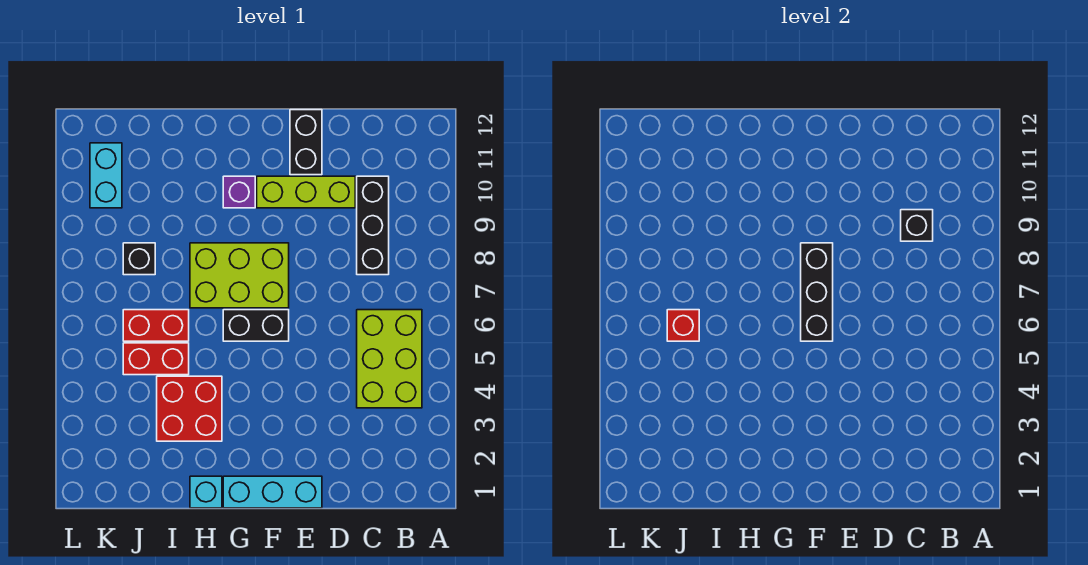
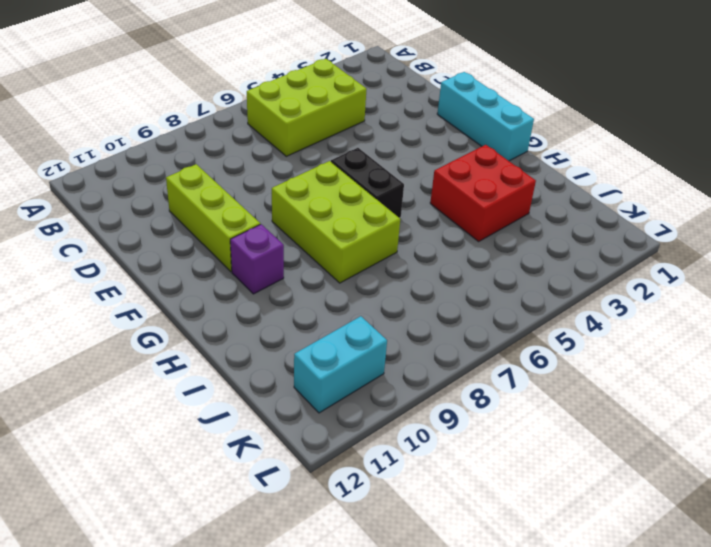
none -> black 1x3 brick [357,176,389,275]
none -> black 1x2 brick [290,110,322,175]
none -> cyan 1x1 brick [190,476,222,508]

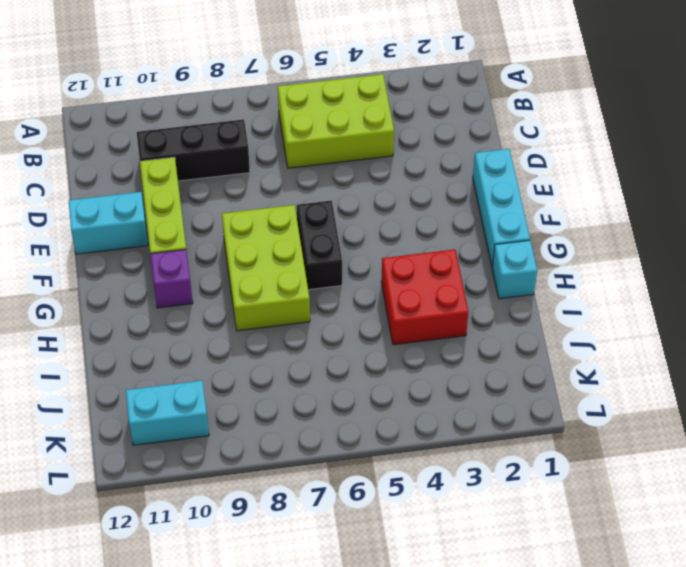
cyan 1x2 brick [69,192,148,254] -> black 1x2 brick [290,110,322,175]
none -> red 1x2 brick [123,343,189,375]
none -> red 1x2 brick [123,310,189,341]
none -> black 1x1 brick [123,243,155,275]

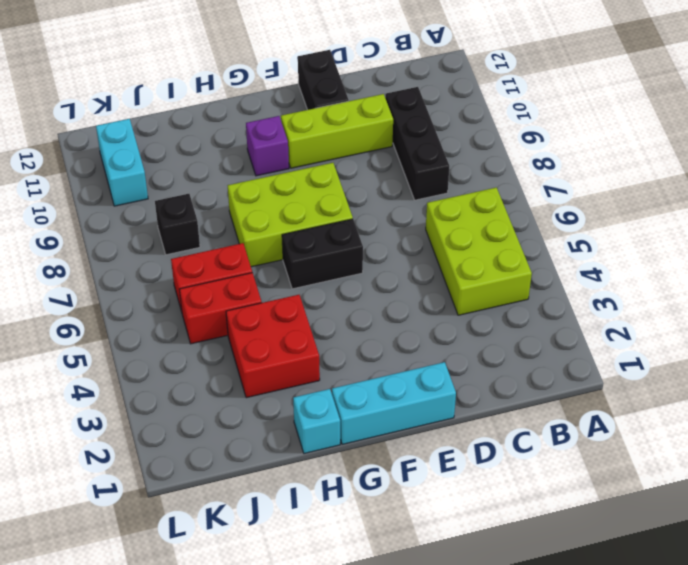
none -> black 1x1 brick [901,210,933,241]
none -> black 1x3 brick [801,243,833,341]
none -> red 1x1 brick [667,310,699,341]

